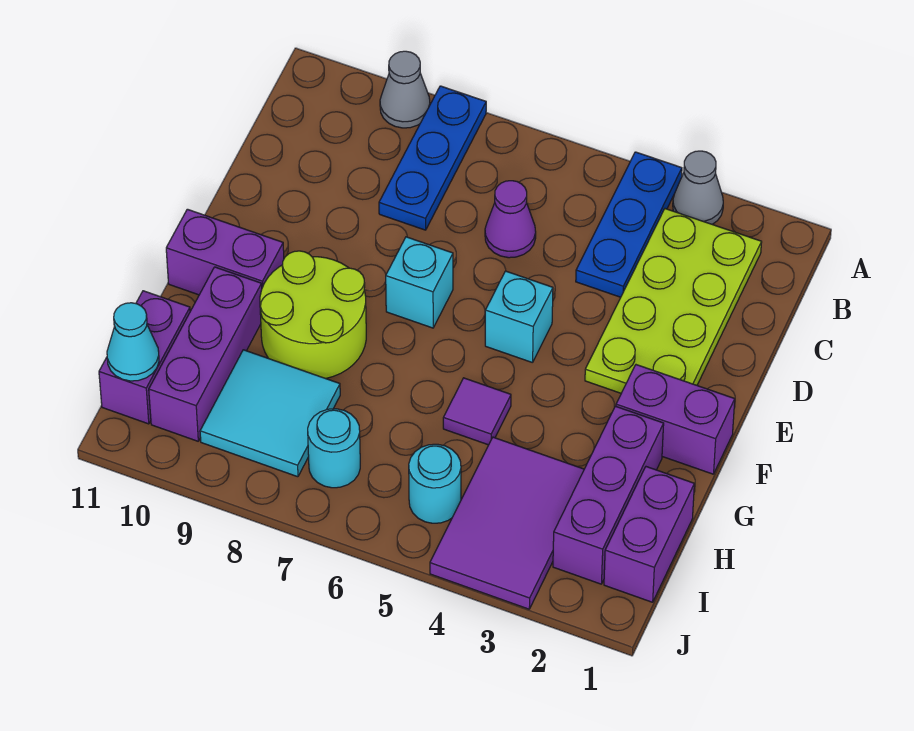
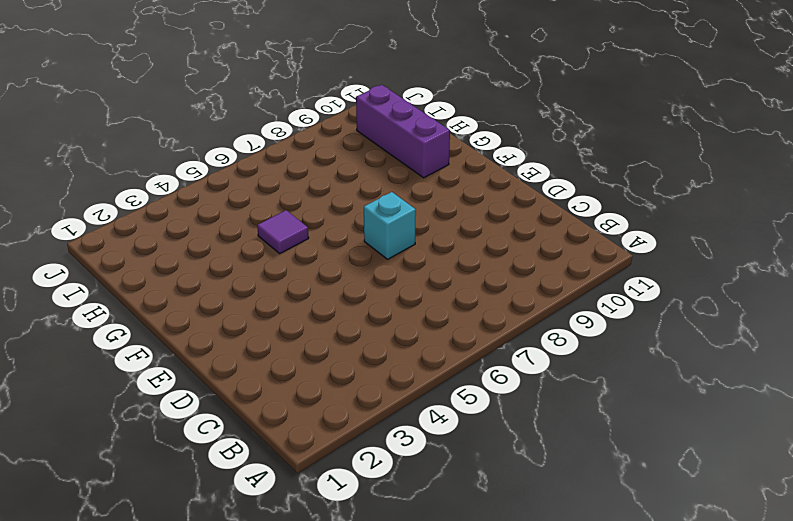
none -> grey 1x1 cone [673,151,723,224]
none -> blue 1x3 plate [576,152,682,297]
none -> blue 1x3 plate [379,86,486,230]

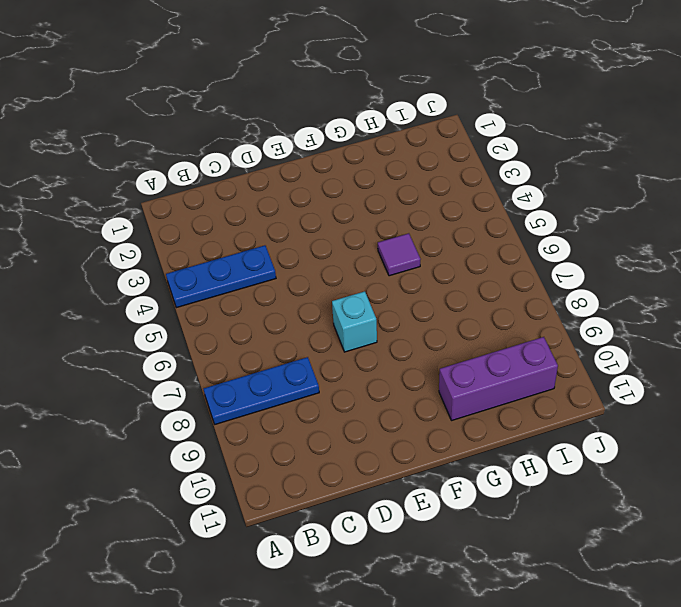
none -> grey 1x1 cone [673,151,723,224]
none -> grey 1x1 cone [380,51,430,128]
none -> lime 2x4 plate [585,209,762,393]

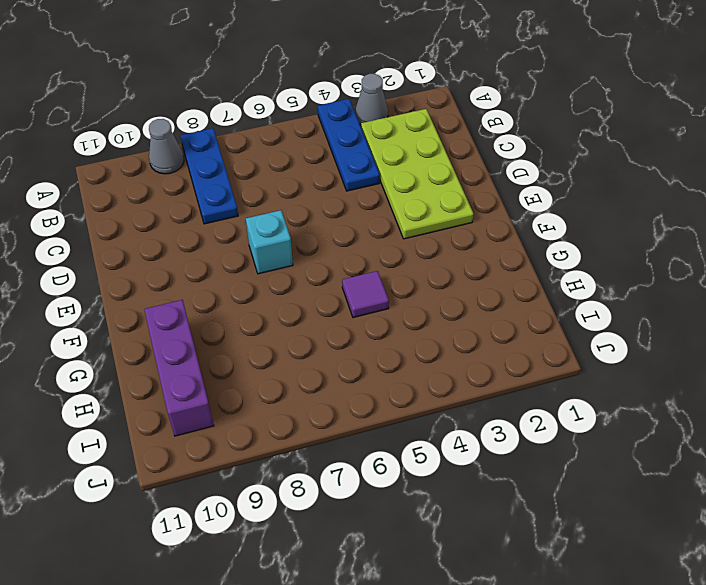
none -> purple 1x1 cone [485,181,536,258]
none -> cyan 1x1 brick [485,271,553,363]
none -> purple 1x2 brick [616,365,735,474]

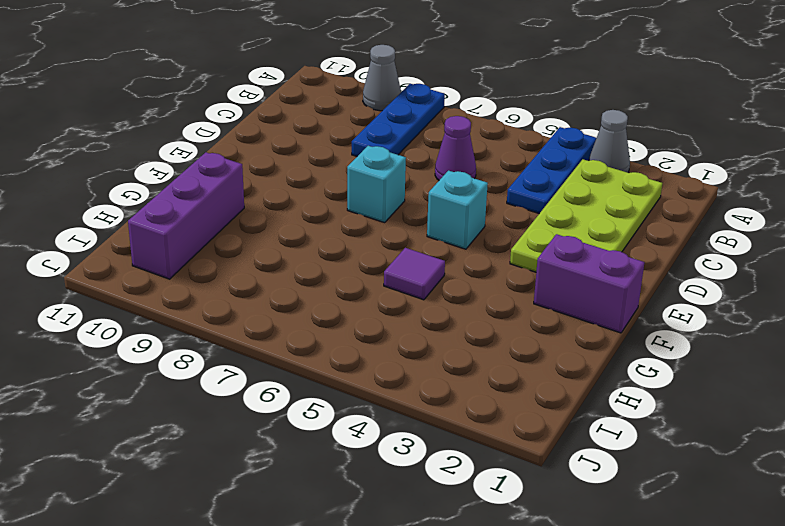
none -> lime 2x2 round brick [260,251,366,379]
none -> purple 1x2 brick [166,209,284,295]
none -> purple 1x3 brick [553,406,664,584]

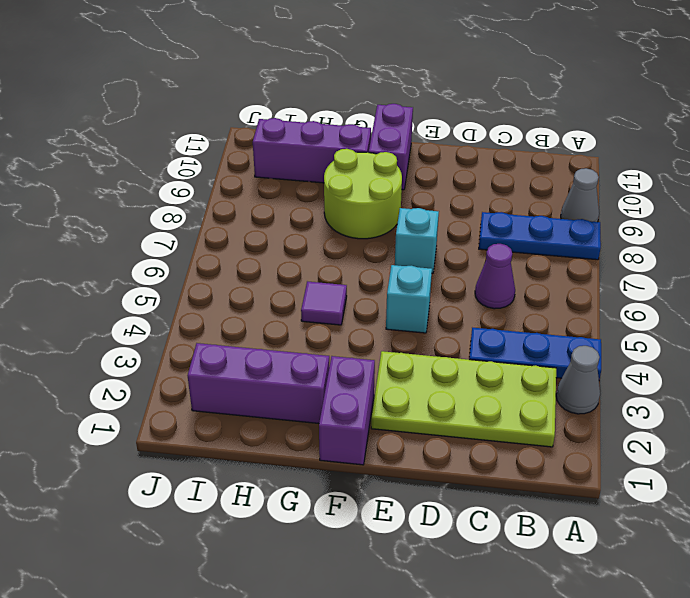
none -> purple 1x2 brick [604,467,694,602]
none -> purple 2x3 tile [430,437,584,609]
none -> cyan 2x2 tile [200,350,340,477]

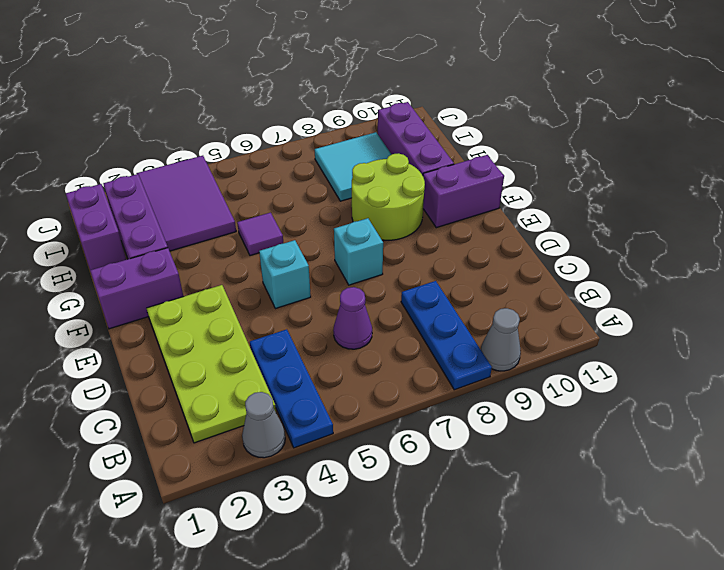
none -> purple 1x2 brick [99,291,190,424]
none -> cyan 1x1 round brick [409,444,461,523]
none -> cyan 1x1 round brick [308,409,360,488]

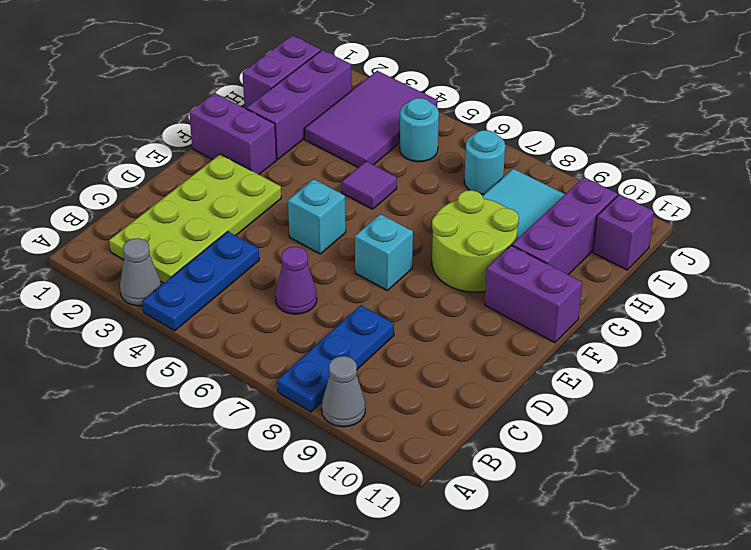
purple 1x1 brick [593,194,654,270] -> purple 1x2 brick [99,291,190,424]
none -> cyan 1x1 cone [107,303,159,381]

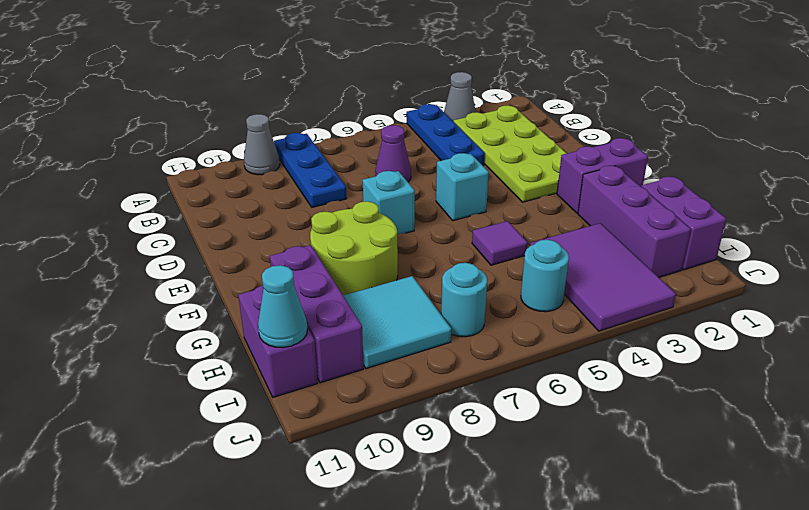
none -> purple 1x2 brick [166,209,284,295]

